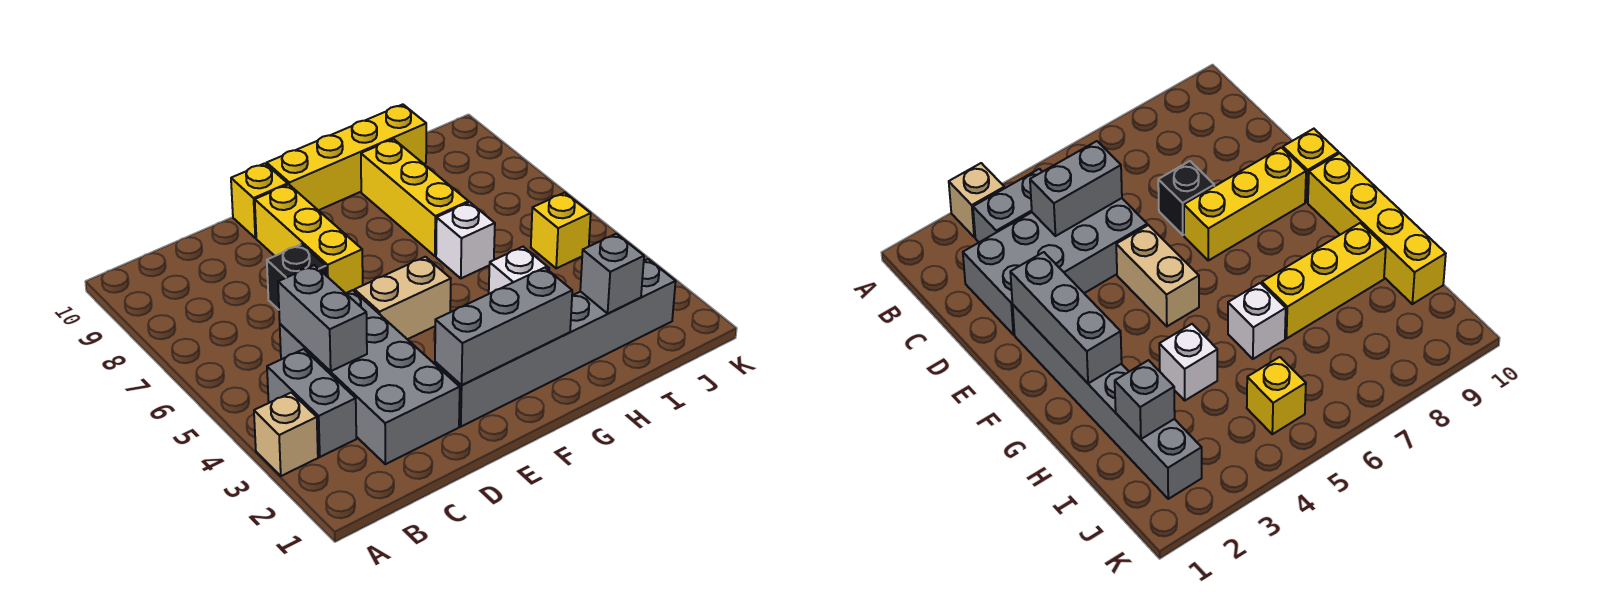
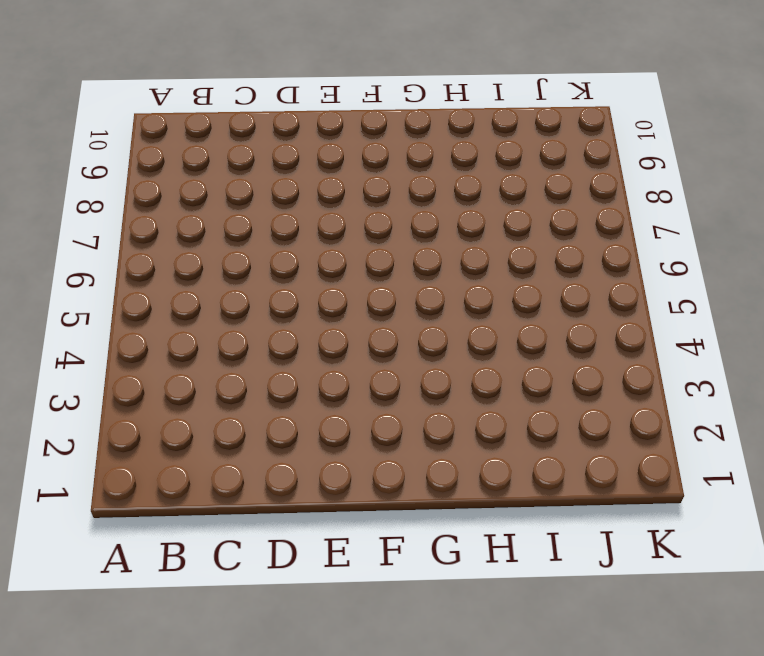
none -> tan 1x1 brick [254,393,318,476]
none -> grey 1x2 brick [267,349,356,457]
none -> grey 2x4 brick [280,290,460,464]

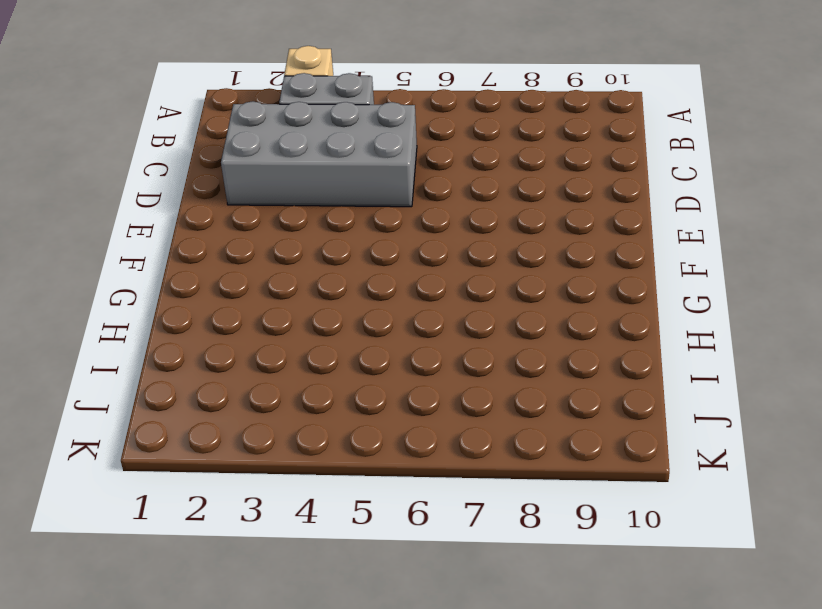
none -> black 1x1 brick [267,244,326,310]
none -> grey 1x6 brick [435,259,676,427]
none -> tan 1x2 brick [355,257,451,339]

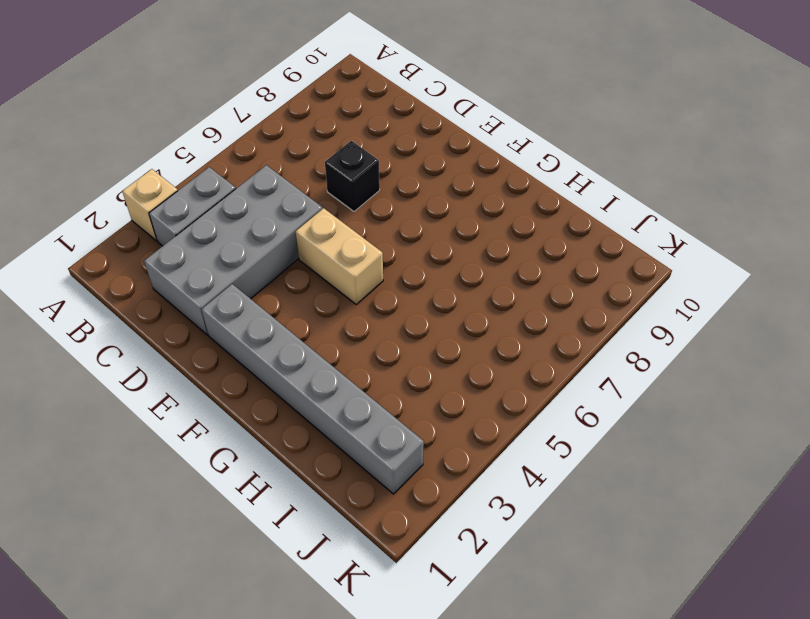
none -> yellow 1x3 brick [255,185,363,293]
none -> yellow 1x1 brick [231,163,288,238]
none -> yellow 1x4 brick [267,104,426,210]

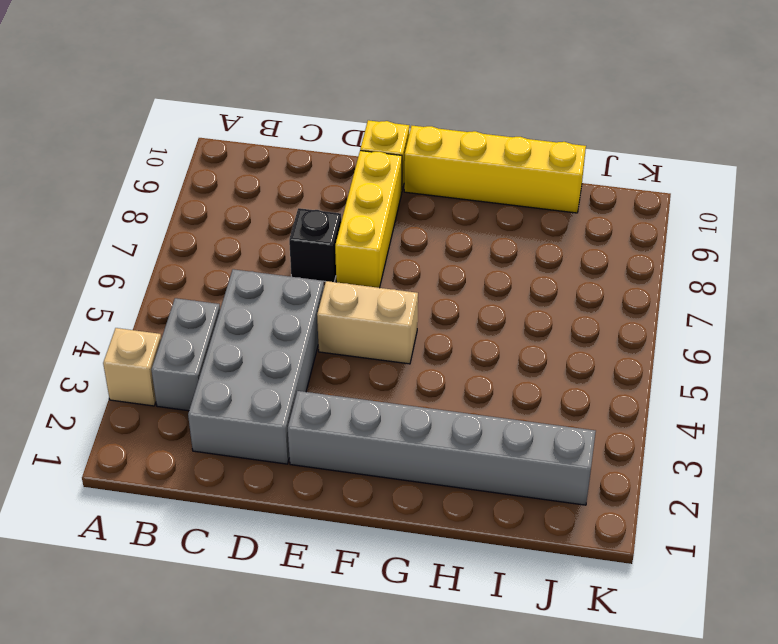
none -> white 1x1 brick [489,247,549,294]
none -> white 1x1 brick [436,202,495,278]
none -> yellow 1x3 brick [361,139,469,256]

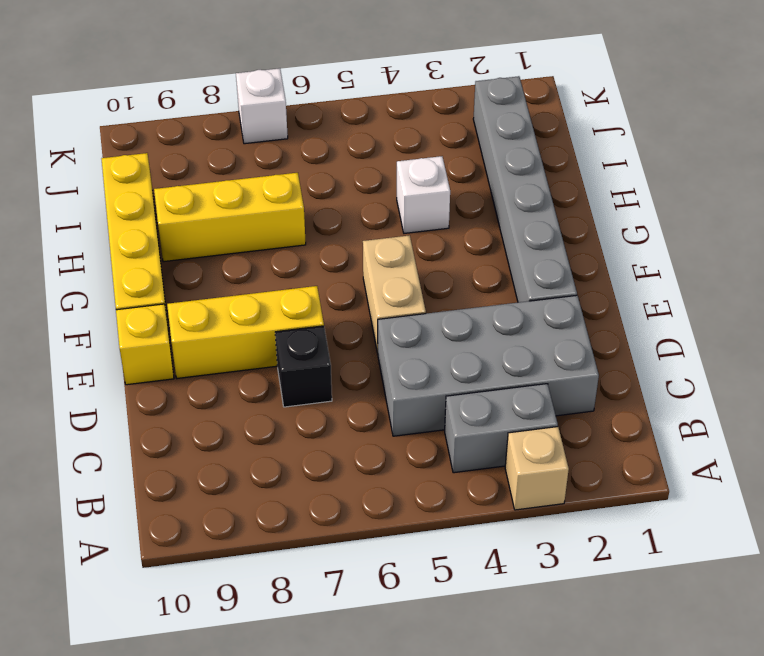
white 1x1 brick [236,68,288,144] -> white 1x1 brick moved to [436,202,495,278]
none -> yellow 1x1 brick [531,193,591,268]
none -> grey 1x2 brick [278,265,367,371]
none -> grey 1x3 brick [435,268,572,385]

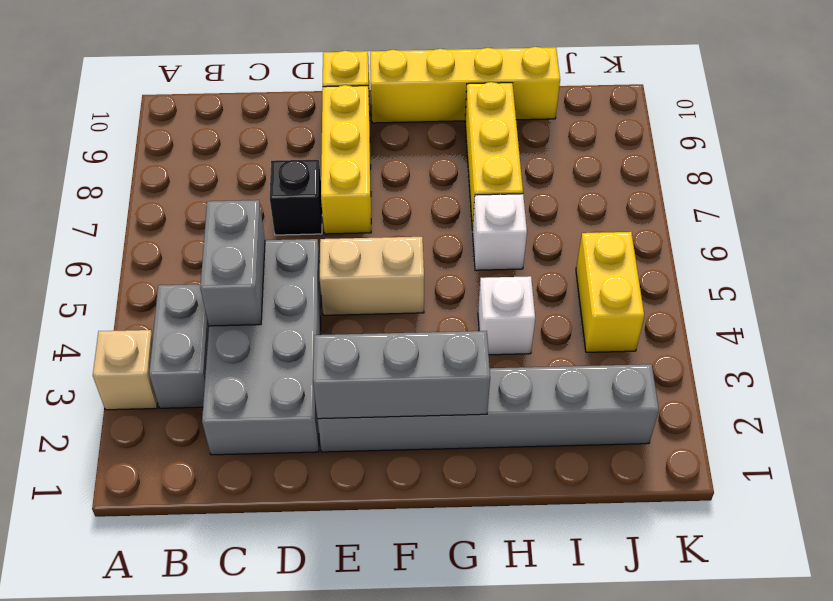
yellow 1x2 brick [576,232,644,352] -> yellow 1x1 brick [531,193,591,268]
none -> grey 1x1 brick [580,234,644,314]

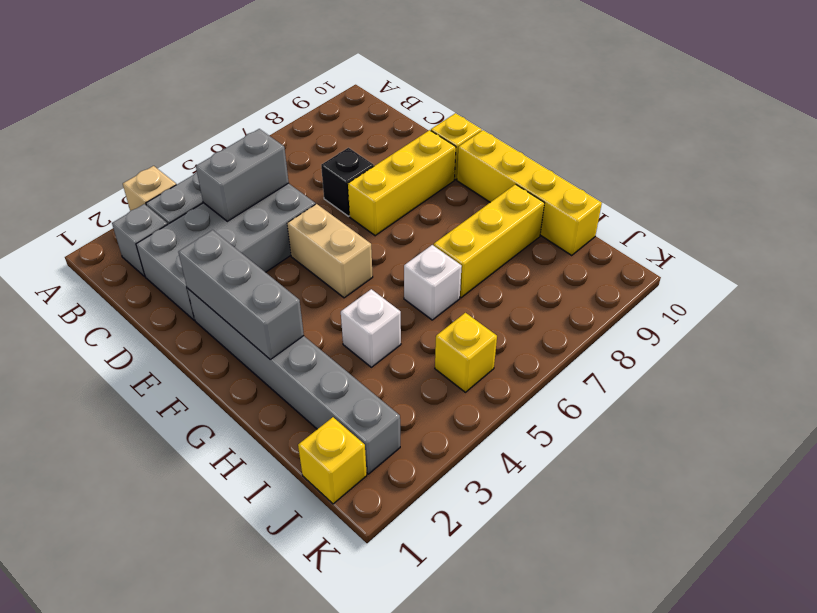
grey 1x1 brick [112,204,168,277] -> grey 1x1 brick moved to [580,234,644,314]
yellow 1x1 brick [298,417,367,504] -> none

